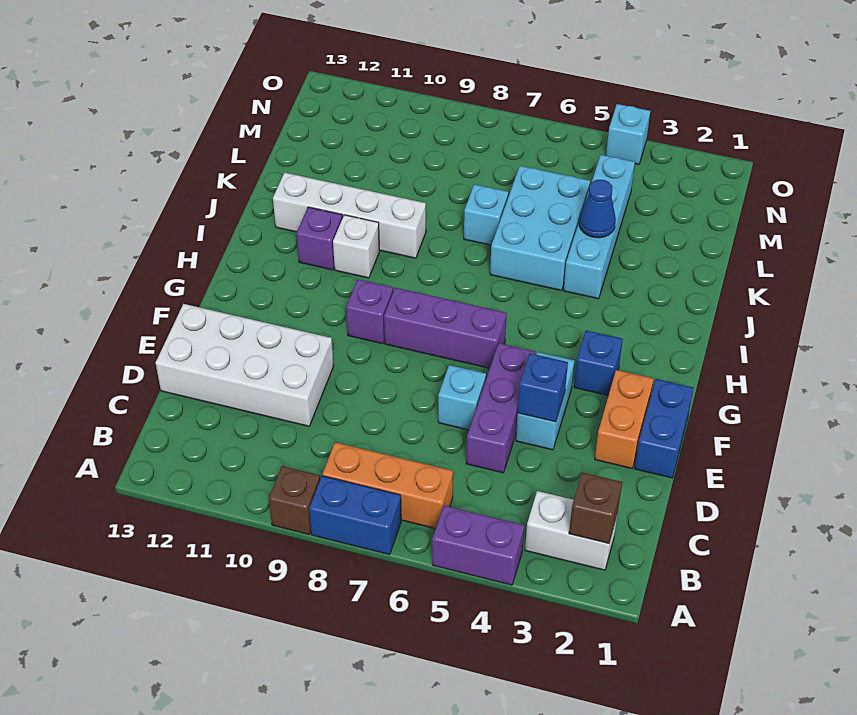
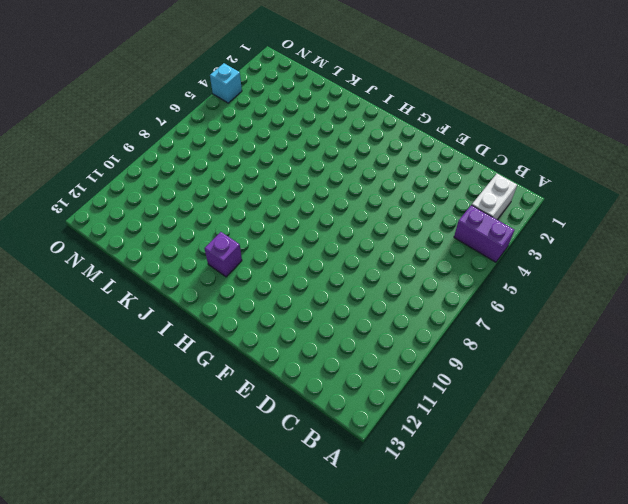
purple 1x2 brick [454,205,514,262] -> purple 1x2 brick turned to [432,506,524,585]
none -> blue 1x2 brick [309,476,401,555]
none -> brown 1x1 brick [269,466,320,535]
none -> orange 1x3 brick [322,442,453,529]

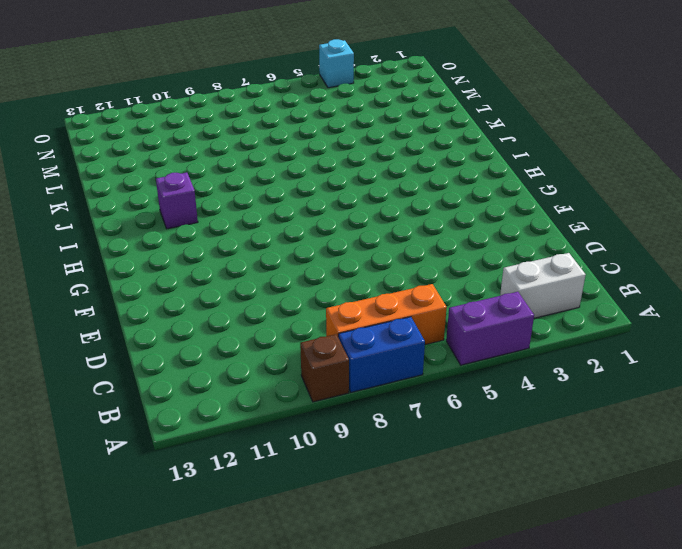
none -> purple 1x3 brick [466,343,535,473]
none -> white 2x4 brick [156,304,334,426]
none -> blue 1x2 brick [635,379,693,478]

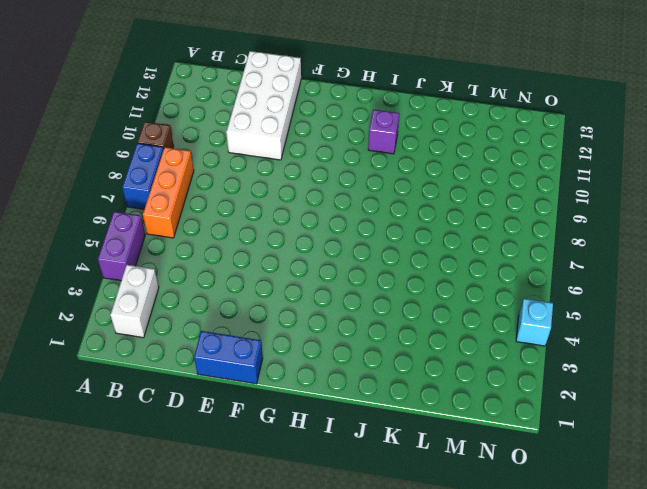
none -> purple 1x3 brick [466,343,535,473]
none -> orange 1x2 brick [595,370,653,468]
none -> cyan 1x2 brick [516,352,574,450]

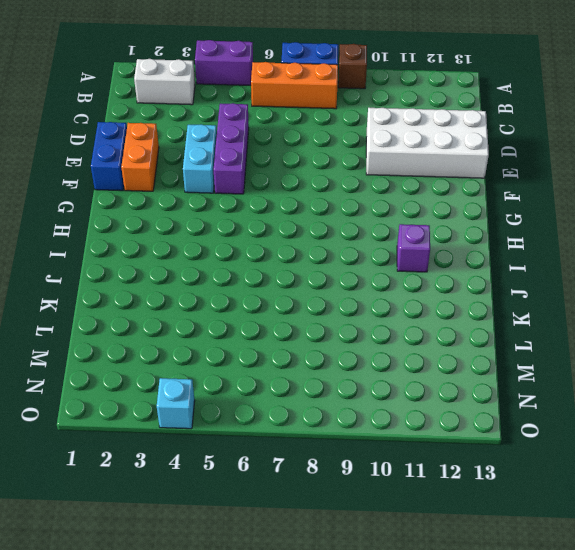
none -> cyan 1x1 brick [438,365,486,430]
none -> blue 1x1 brick [574,330,623,396]
none -> purple 1x3 brick [384,288,507,368]

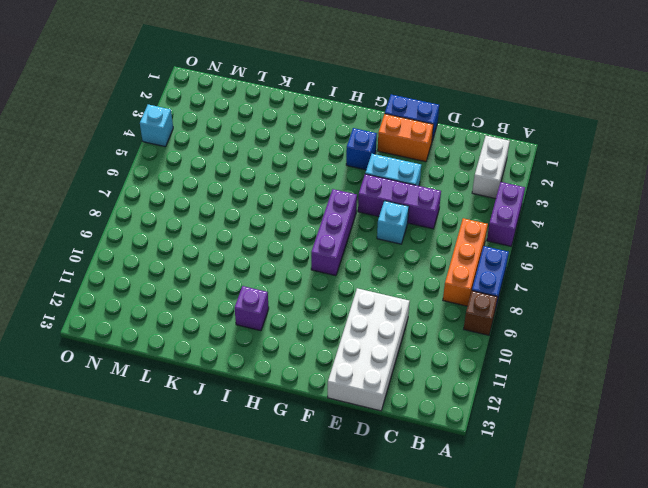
none -> purple 1x1 brick [346,279,393,344]
none -> white 1x1 brick [333,215,380,278]
none -> cyan 1x4 brick [564,155,635,299]

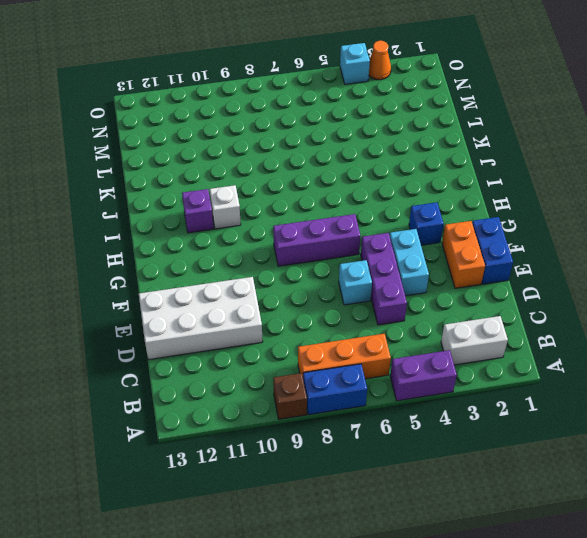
orange 1x1 cone [369,41,391,80] -> none
none -> purple 1x1 brick [346,279,393,344]
none -> cyan 1x4 brick [564,155,635,299]
none -> cyan 2x3 brick [490,166,590,291]

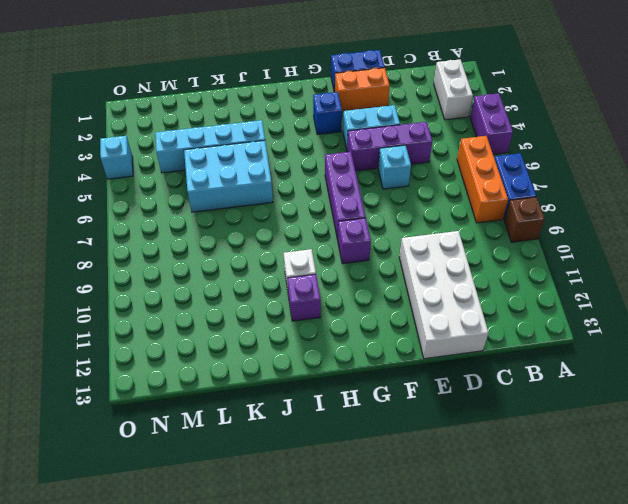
none -> white 1x4 brick [273,173,426,258]
none -> cyan 1x1 brick [464,184,508,245]
none -> brown 1x1 brick [569,472,622,543]

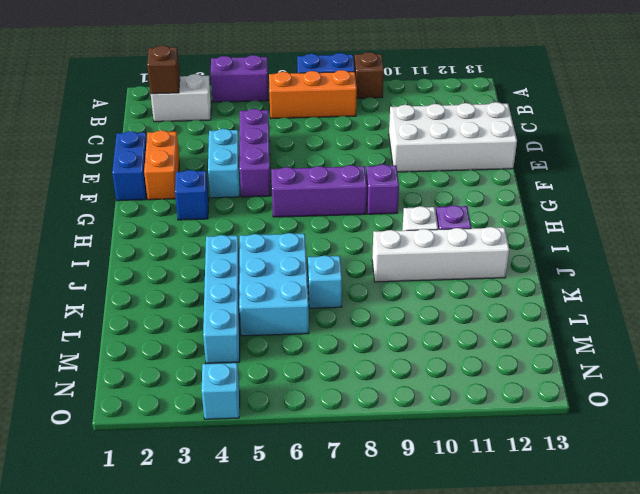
none -> cyan 1x1 brick [438,365,486,430]
none -> blue 1x1 brick [518,353,568,422]
none -> blue 1x1 cone [579,180,616,238]

